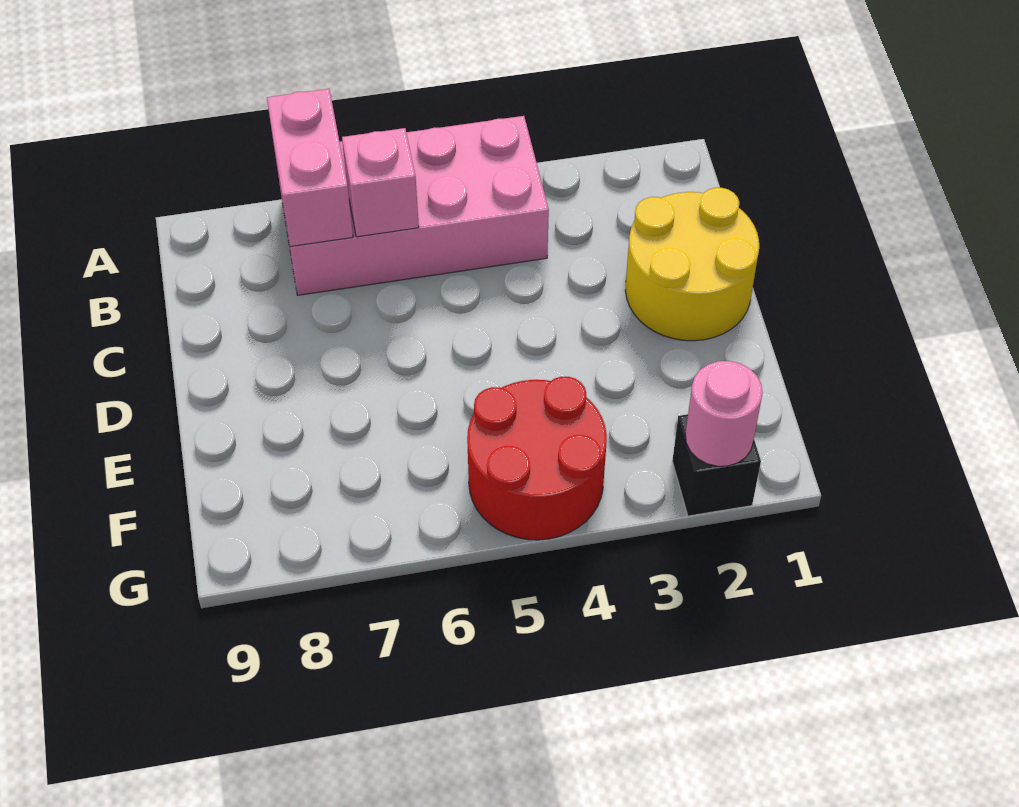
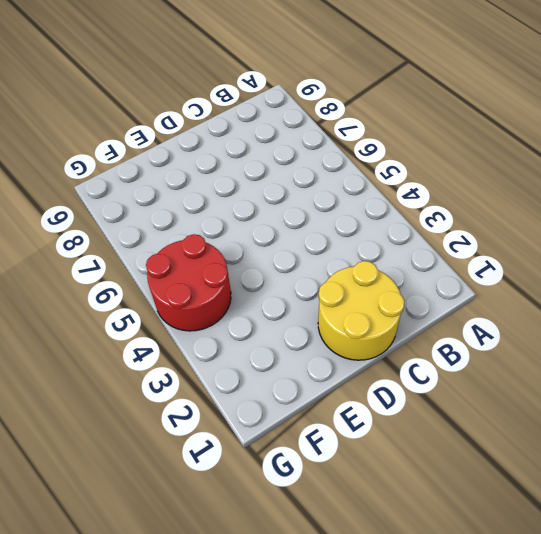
none -> pink 2x4 brick [277,116,549,295]
none -> black 1x1 brick [672,414,761,516]

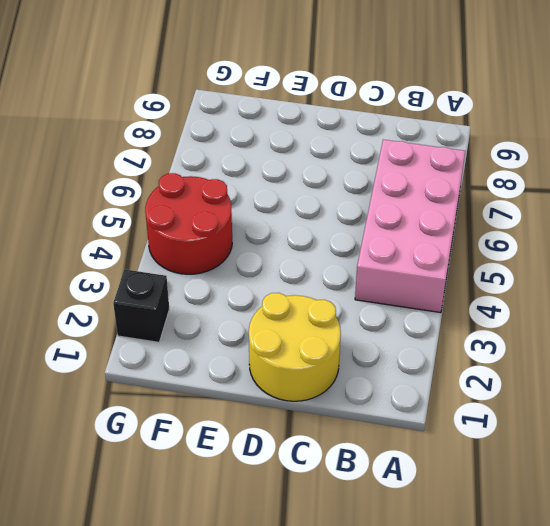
none -> pink 1x2 brick [267,89,353,247]
none -> pink 1x1 brick [342,128,419,237]

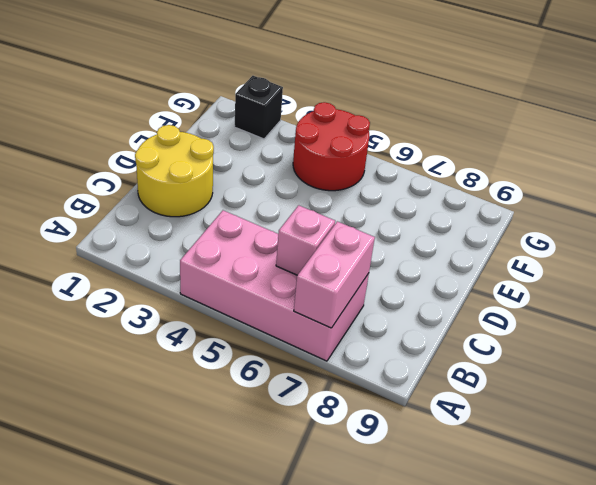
none -> pink 1x1 round brick [685,361,763,466]

